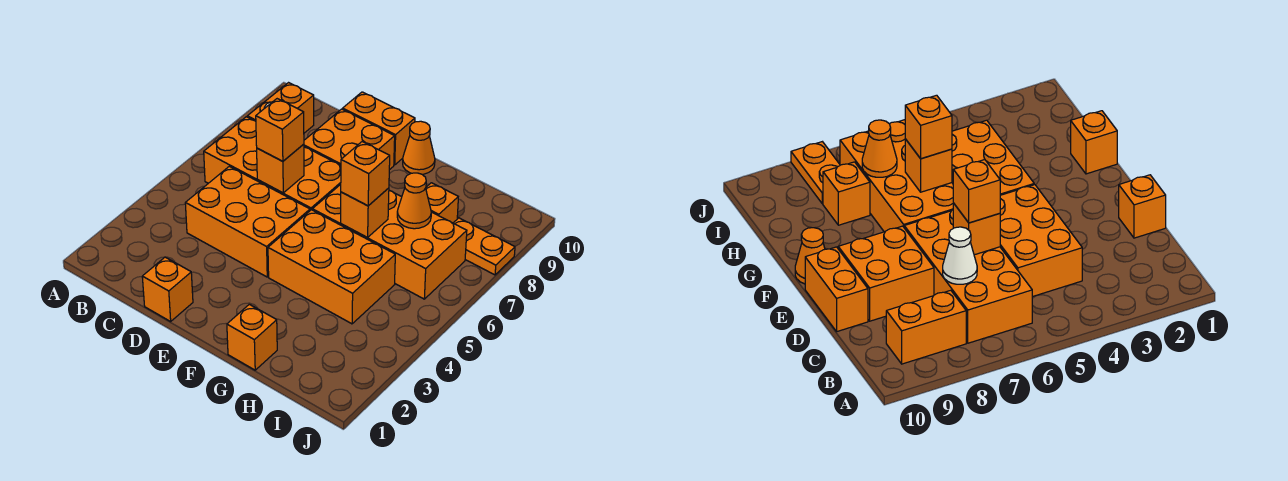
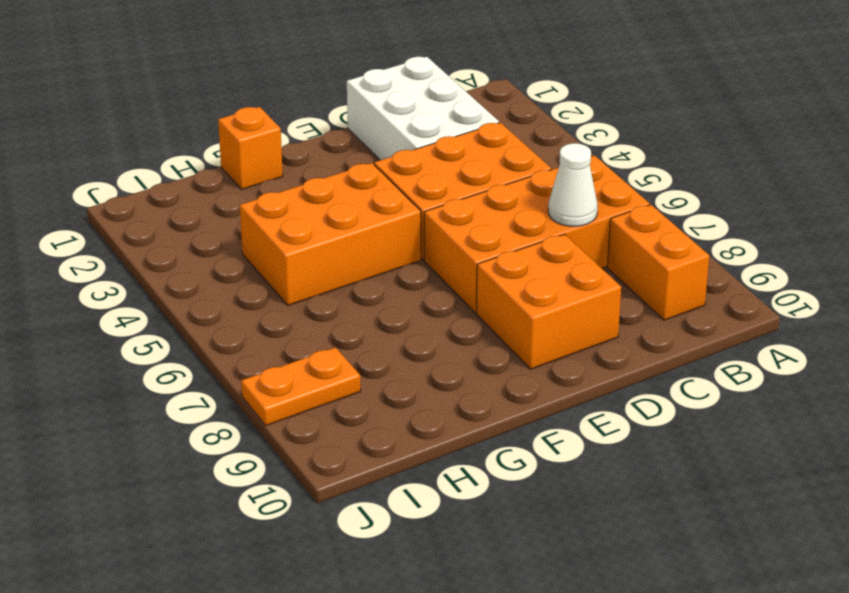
white 2x3 brick [347,57,499,160] -> orange 1x1 brick [142,257,193,321]
none -> orange 1x2 brick [343,92,415,165]
none -> orange 2x4 brick [312,184,467,299]
none -> orange 1x1 cone [403,121,435,174]

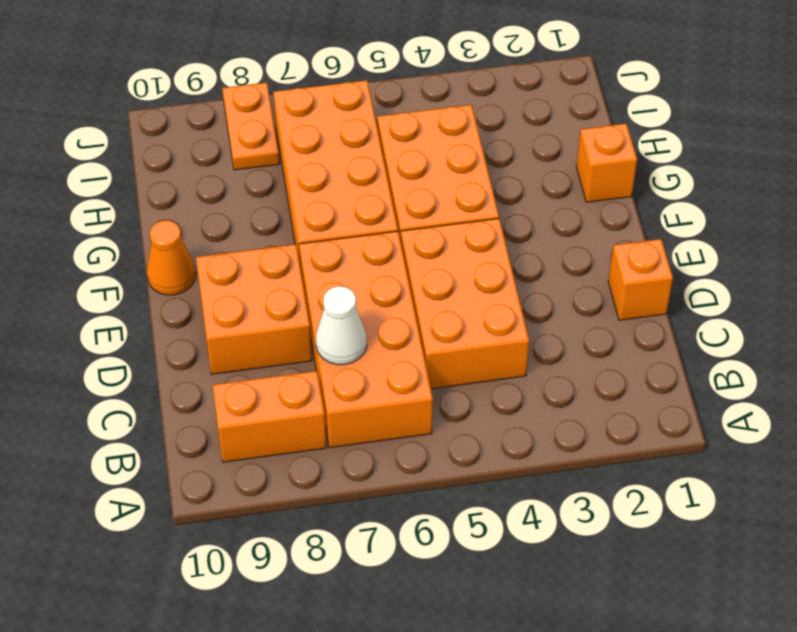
none -> orange 1x2 brick [343,92,415,165]
none -> orange 1x1 brick [426,183,458,223]
none -> orange 1x1 brick [257,144,304,193]

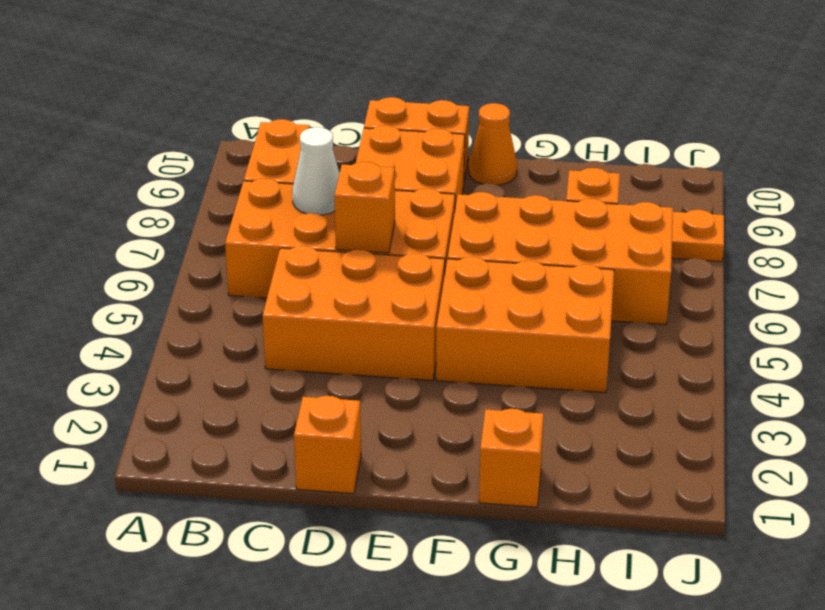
none -> orange 1x1 brick [341,188,389,237]
none -> orange 1x1 cone [397,173,431,229]
none -> orange 1x1 brick [256,99,304,161]

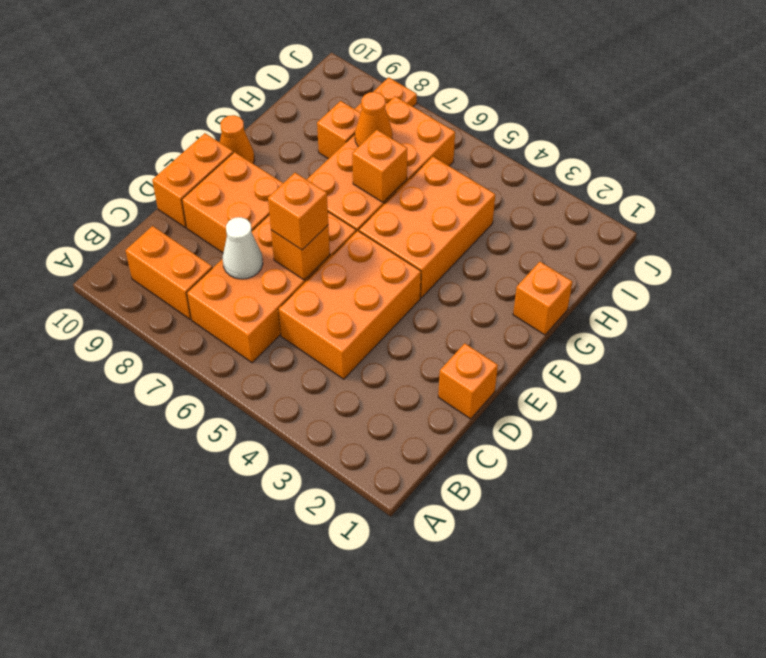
none -> orange 1x1 brick [341,142,390,206]

